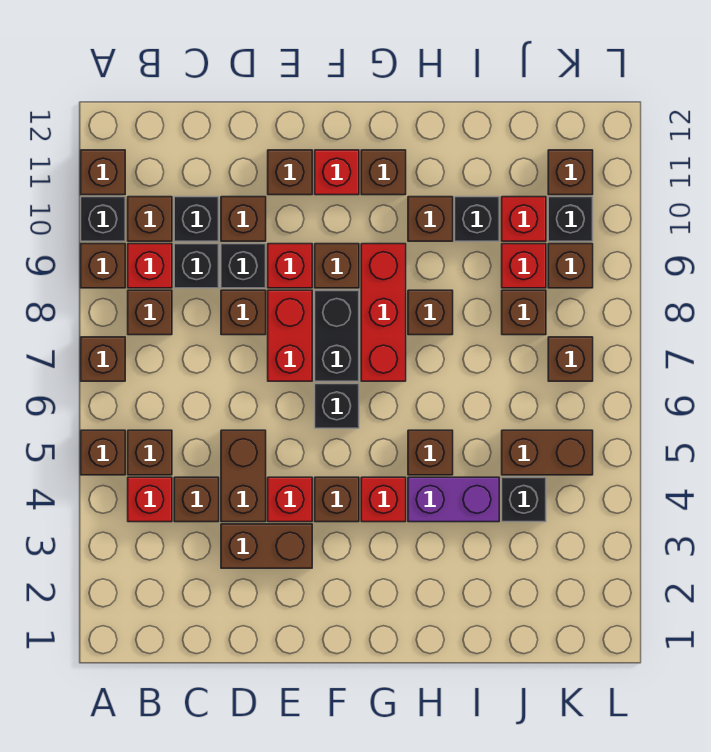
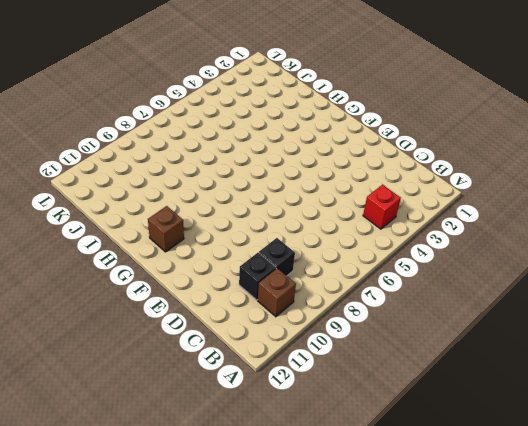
none -> brown 1x1 brick [81,430,125,475]
none -> brown 1x1 brick [81,337,125,381]
none -> brown 1x1 brick [81,244,125,288]
none -> black 1x1 brick [81,197,125,241]

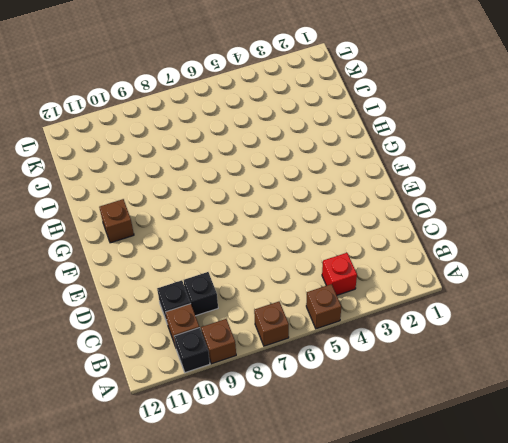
none -> brown 1x1 brick [81,150,125,195]
none -> brown 1x1 brick [128,430,172,475]
none -> brown 1x1 brick [128,290,172,335]
none -> red 1x1 brick [128,244,172,288]

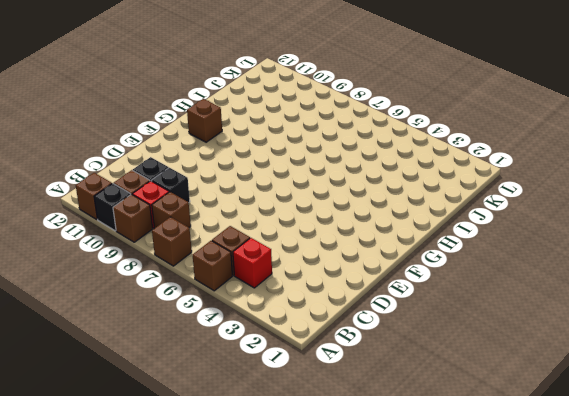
none -> brown 1x1 brick [174,477,219,522]
none -> brown 1x2 brick [221,524,312,568]
none -> brown 1x2 brick [221,430,266,522]
none -> brown 1x1 brick [221,290,266,335]

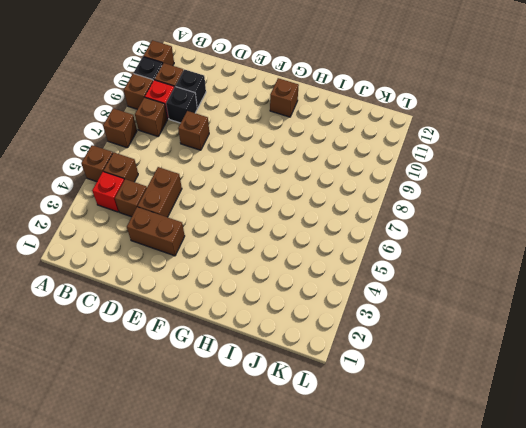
none -> black 1x1 brick [221,244,266,288]
none -> brown 1x1 brick [221,197,266,241]
none -> red 1x1 brick [268,477,312,522]
none -> red 1x2 brick [268,290,312,381]

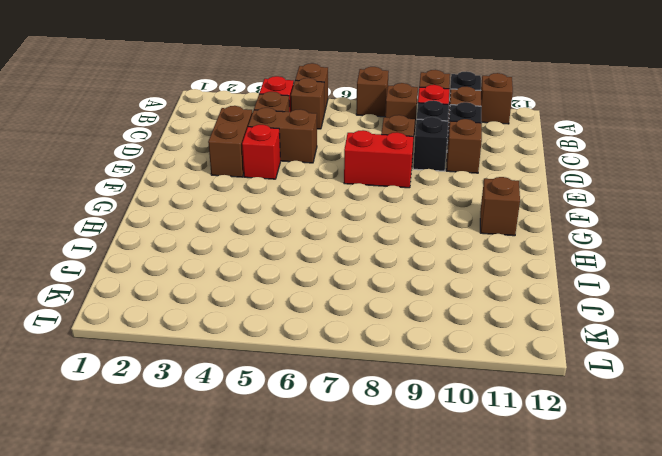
none -> red 1x1 brick [268,244,312,288]
none -> brown 1x1 brick [268,150,312,195]
none -> brown 1x1 brick [315,477,359,522]
none -> black 1x1 brick [315,384,359,428]

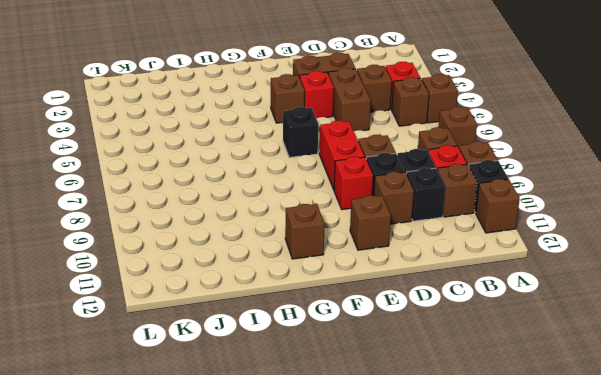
none -> black 1x2 brick [315,290,359,381]
none -> brown 1x1 brick [315,244,359,288]
none -> red 1x1 brick [315,150,359,195]
none -> red 1x1 brick [361,477,406,522]

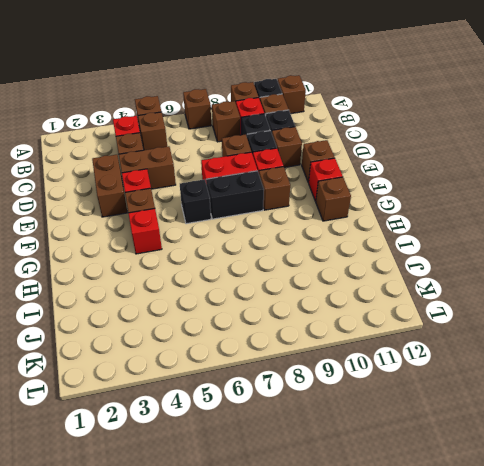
none -> red 1x3 brick [361,244,406,381]
none -> purple 1x2 brick [408,477,499,522]
none -> brown 1x1 brick [408,430,453,475]
none -> brown 1x1 brick [408,290,453,335]

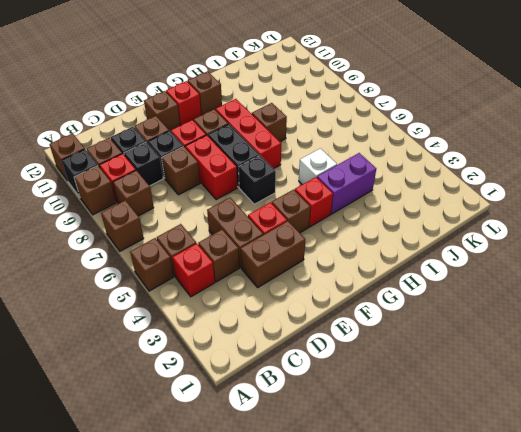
white 1x1 brick [299,148,337,184] -> brown 1x1 brick [408,430,453,475]
none -> brown 1x1 brick [408,197,453,241]
none -> black 1x1 brick [455,197,499,241]
none -> black 1x1 brick [502,477,546,522]
none -> brown 1x2 brick [502,430,593,475]

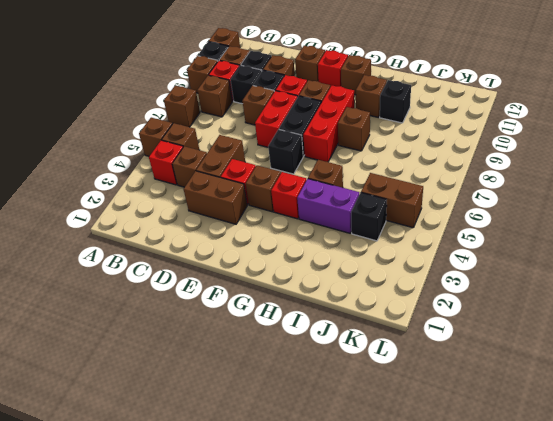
none -> brown 1x1 brick [502,290,546,335]
none -> red 1x1 brick [502,244,546,288]
none -> red 1x1 brick [502,197,546,241]
none -> brown 1x1 brick [548,337,593,381]

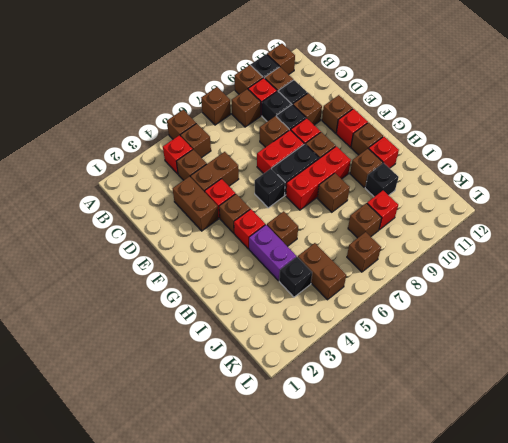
red 1x1 brick [369,137,399,168] -> red 1x1 brick moved to [502,197,546,241]
none -> brown 1x1 brick [548,244,593,288]
none -> black 1x1 brick [548,197,593,241]
none -> brown 1x1 brick [548,150,593,195]

